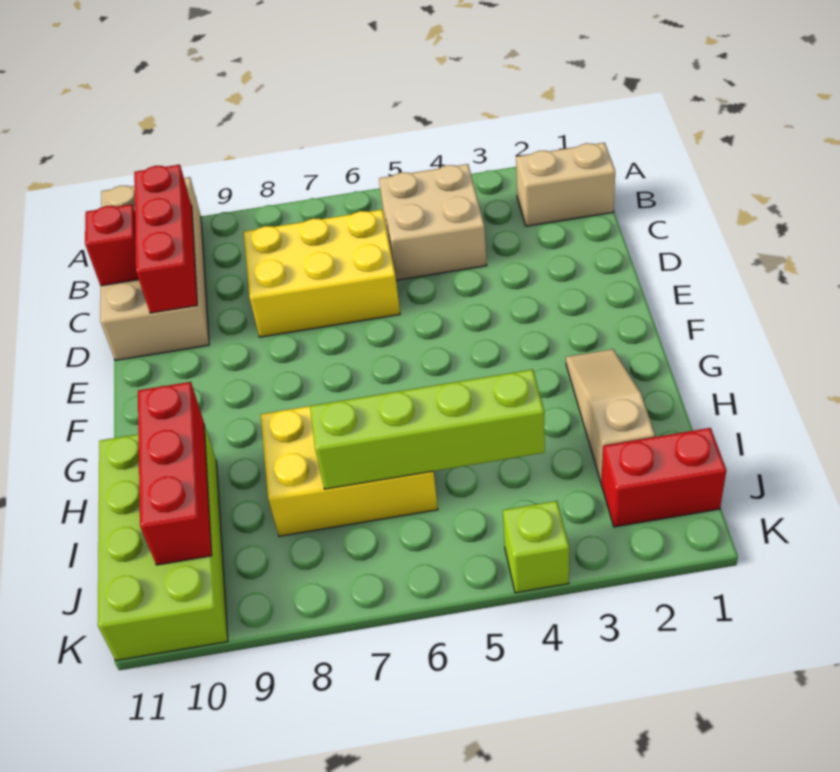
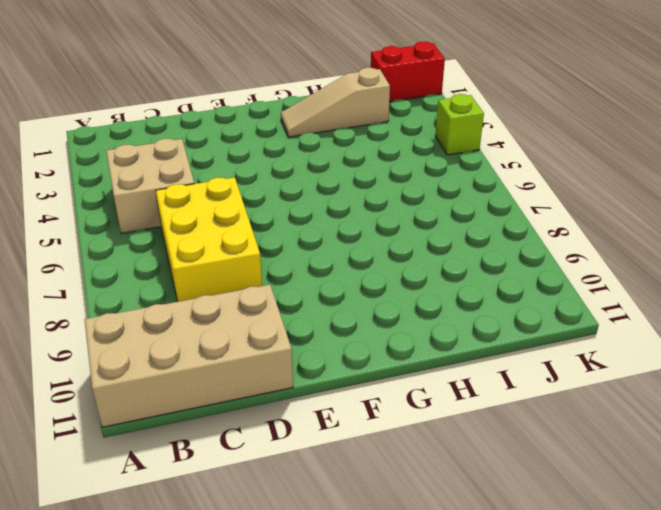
red 1x2 brick [371,42,445,102] -> red 1x2 brick turned to [601,428,726,527]
none -> tan 1x2 brick [516,143,615,226]
none -> yellow 2x3 brick [260,406,438,536]
none -> lime 2x4 brick [98,424,228,661]

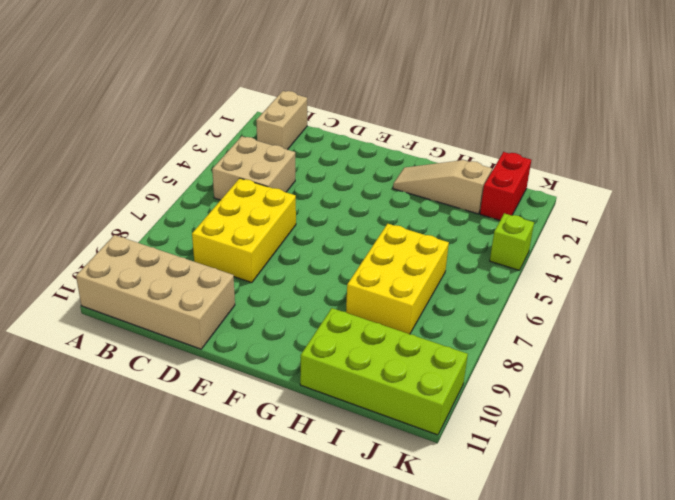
none -> red 1x3 brick [134,165,197,313]
none -> red 1x1 brick [85,204,139,286]
none -> red 1x3 brick [138,382,212,565]

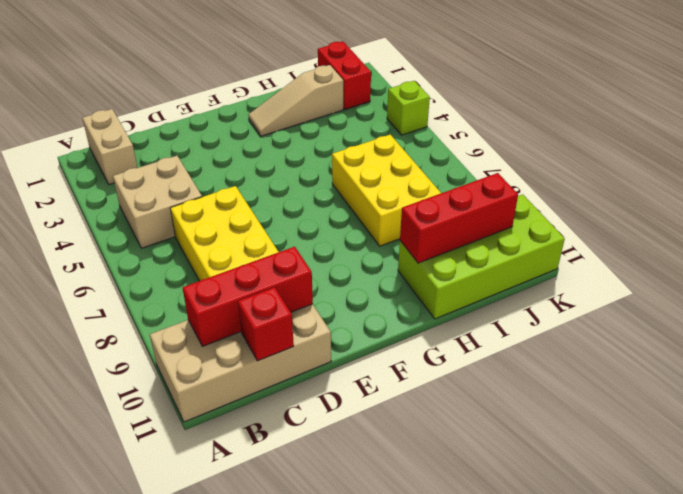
none -> lime 1x4 brick [310,369,545,489]

